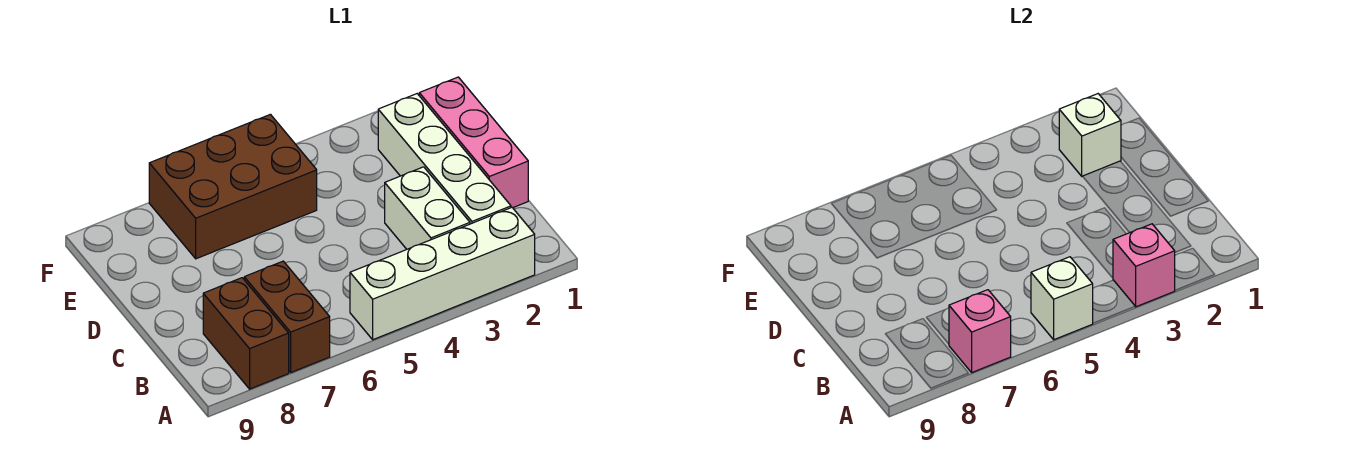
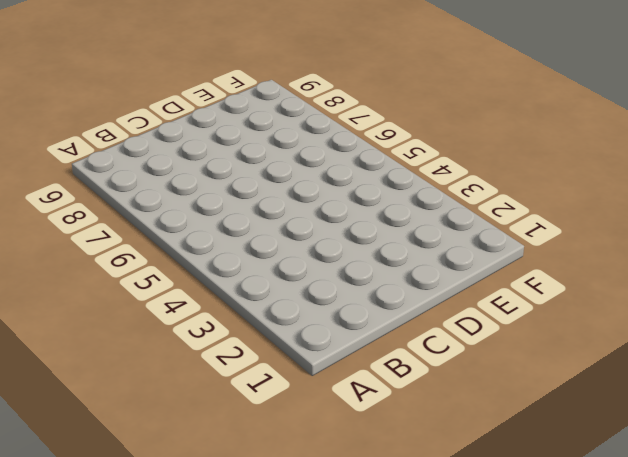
none -> white 1x4 brick [350,208,535,340]
none -> brown 1x2 brick [244,261,330,372]

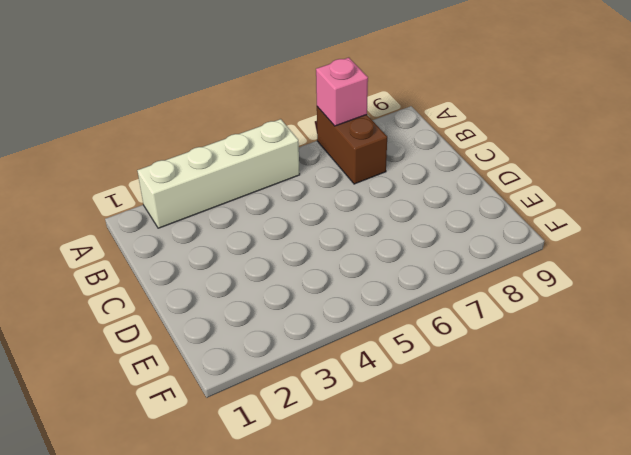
none -> brown 1x2 brick [203,278,289,389]
none -> white 1x4 brick [378,94,511,224]

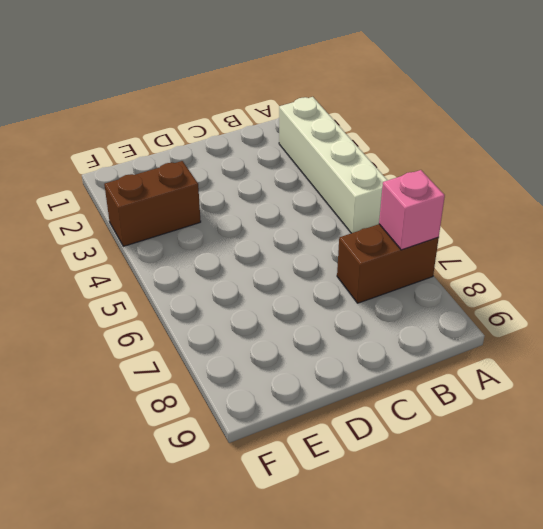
brown 1x2 brick [104,161,201,246] -> brown 1x2 brick moved to [203,278,289,389]
none -> white 1x4 brick [378,94,511,224]
none -> white 1x2 brick [385,167,470,249]

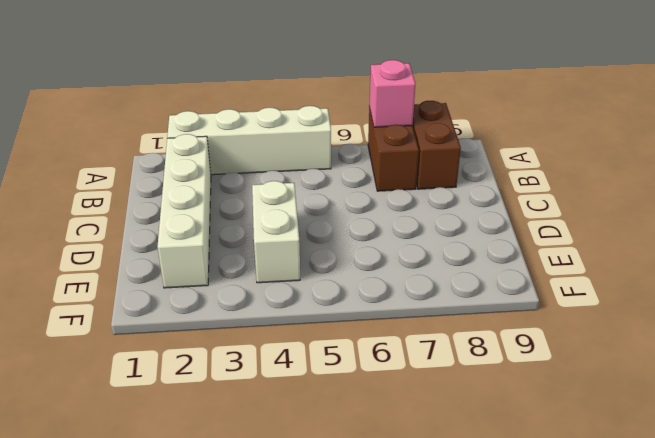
white 1x2 brick [252,181,300,283] -> white 1x2 brick moved to [385,167,470,249]
none -> pink 1x3 brick [419,77,528,208]
none -> brown 2x3 brick [149,114,317,259]

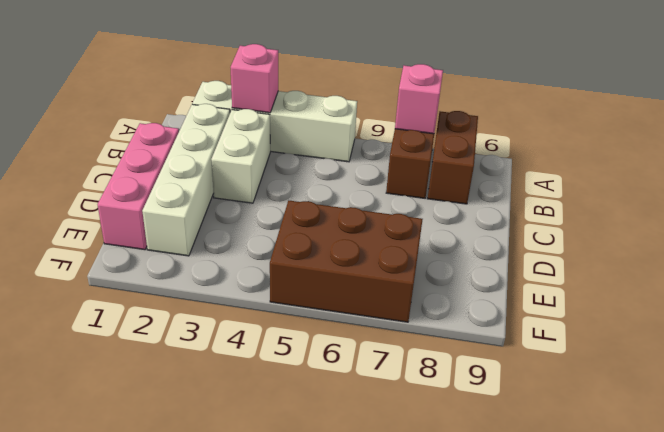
none -> white 1x1 brick [1031,257,1093,340]
none -> white 1x1 brick [1059,94,1121,176]

